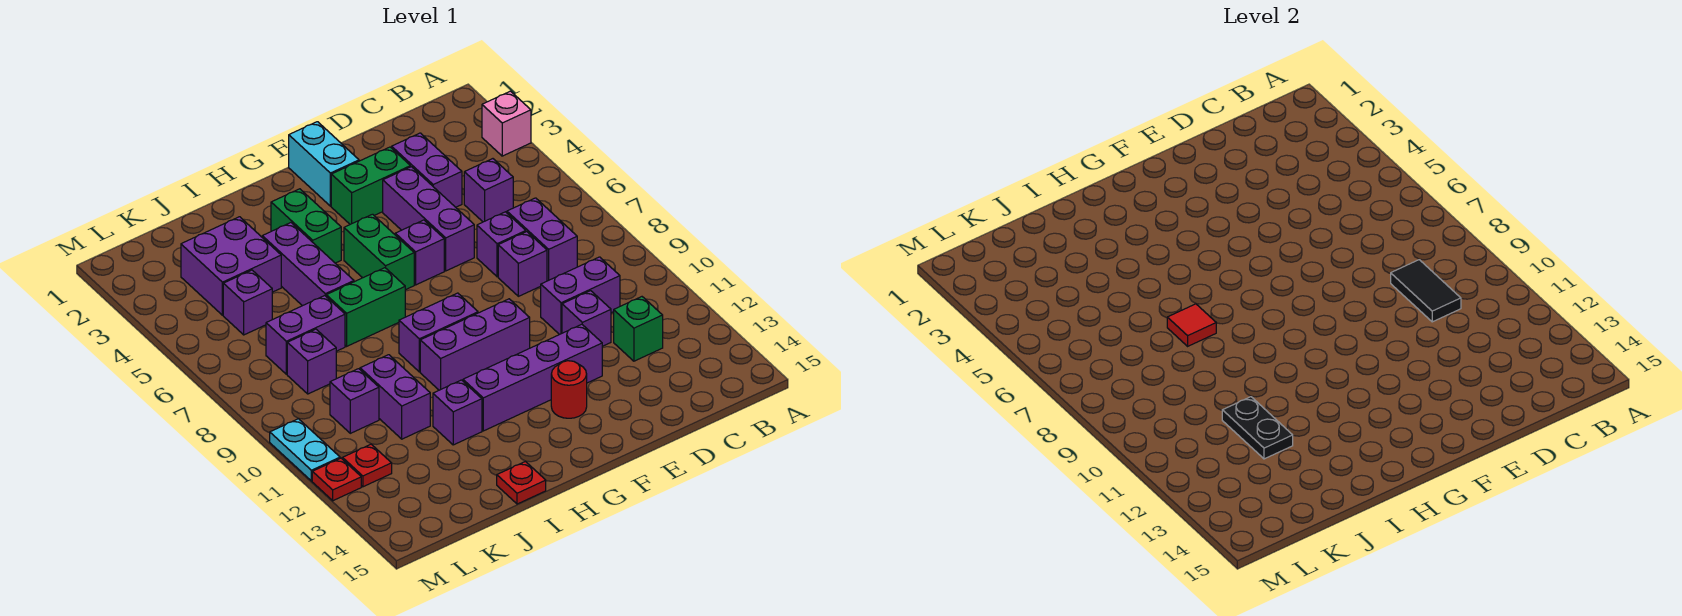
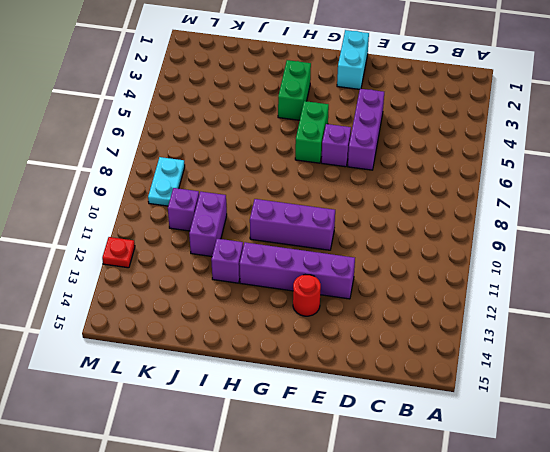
cyan 1x2 plate [148,157,185,206] -> cyan 1x2 plate moved to [270,419,340,481]
none -> pink 1x1 brick [482,91,531,156]
none -> purple 1x1 brick [464,159,513,222]
none -> purple 1x2 brick [507,198,577,281]
none -> purple 1x2 brick [541,257,620,335]

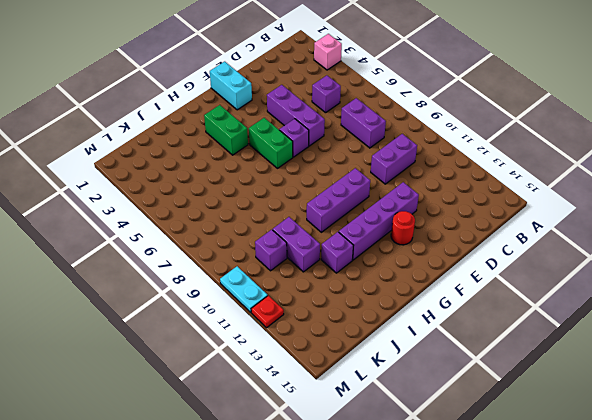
none -> green 1x1 brick [614,297,663,361]
none -> purple 1x2 brick [392,133,462,207]
none -> purple 1x1 brick [477,212,526,277]
none -> purple 1x1 brick [498,232,547,296]

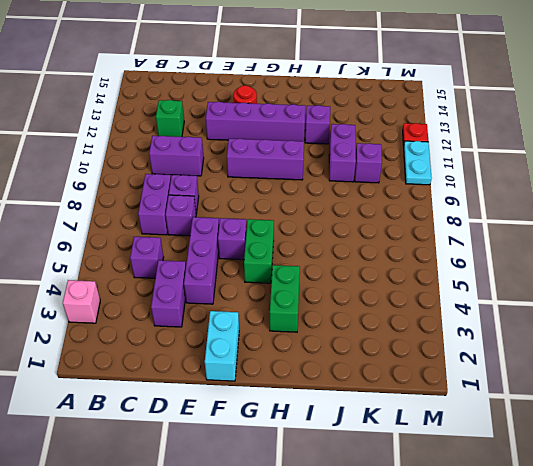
none -> purple 1x1 brick [562,291,611,346]
none -> green 1x2 brick [331,147,410,224]
none -> purple 1x2 brick [399,293,478,372]
none -> green 1x2 brick [326,268,405,346]

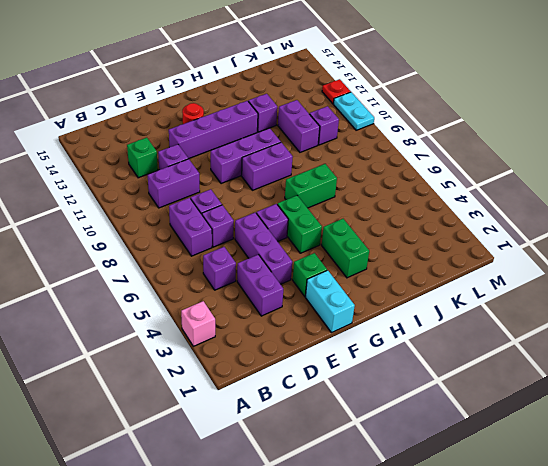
green 1x1 brick [293,253,327,296] -> green 1x2 brick [331,147,410,224]
none -> purple 1x3 brick [262,223,354,306]
none -> red 1x1 plate [497,461,546,504]
none -> purple 2x2 brick [181,217,281,315]
none -> purple 1x2 brick [266,296,345,374]

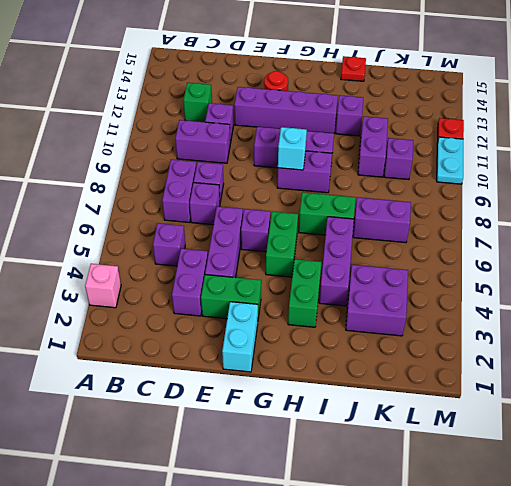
cyan 1x1 brick [278,127,307,170] -> none
none -> purple 1x1 brick [223,270,272,335]
none -> purple 1x1 brick [287,329,336,394]
none -> red 1x1 plate [343,444,392,487]
none -> black 1x2 tile [1391,260,1461,322]

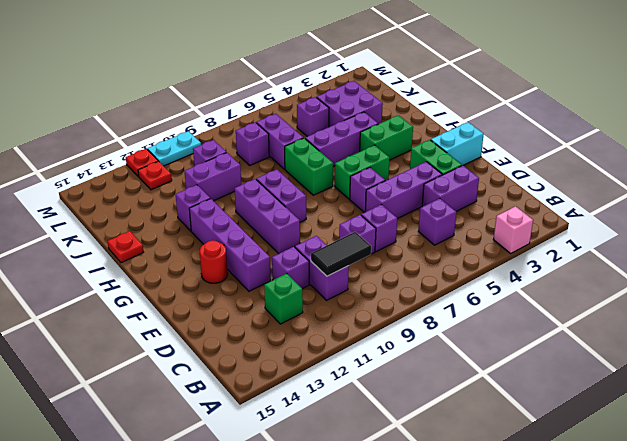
none -> purple 1x2 brick [507,198,577,281]
none -> red 1x1 tile [1167,304,1216,346]
none -> black 1x2 plate [1222,397,1293,459]

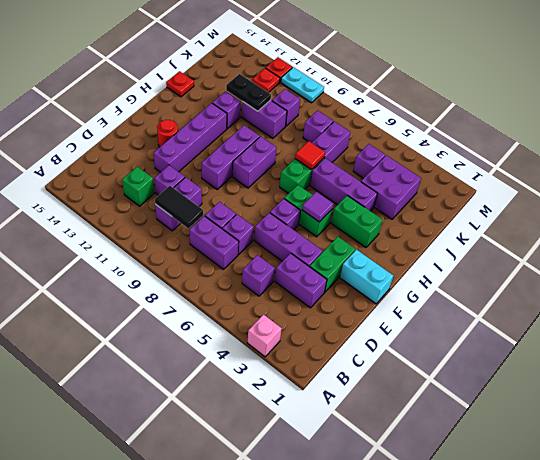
purple 1x1 tile [302,192,334,222] -> none

